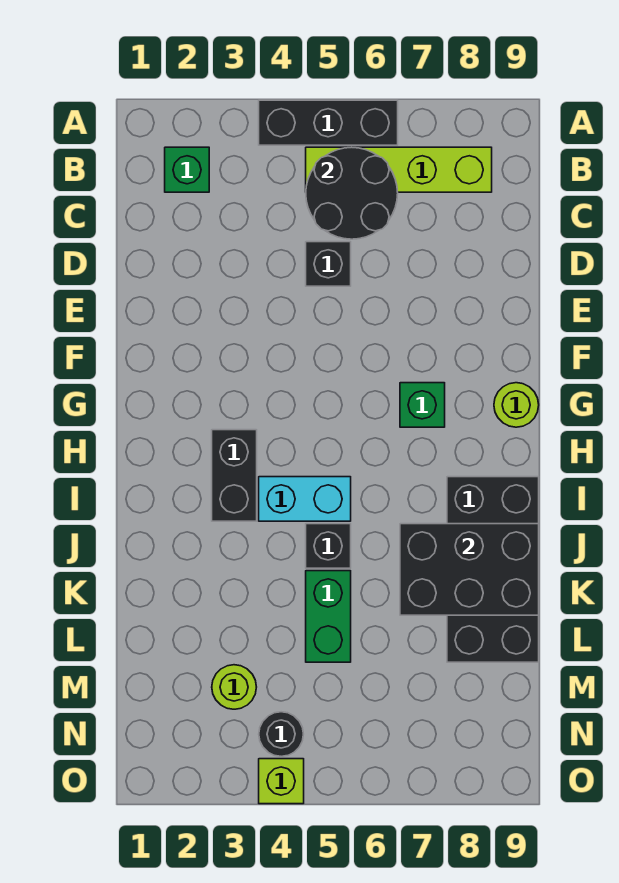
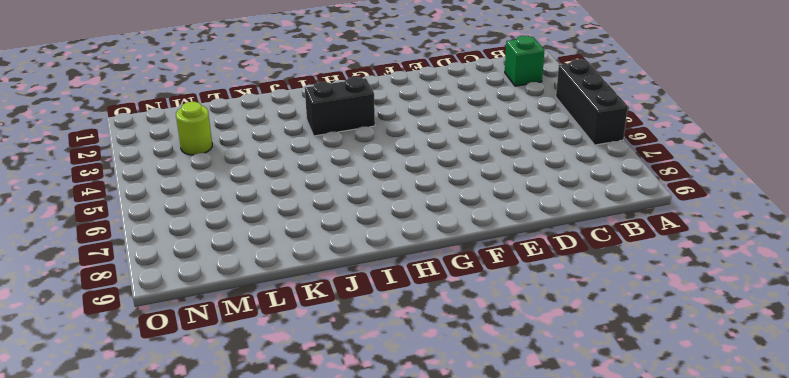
none -> lime 1x4 brick [306,147,492,192]
none -> black 1x1 brick [306,242,351,286]
none -> green 1x1 brick [400,383,445,427]

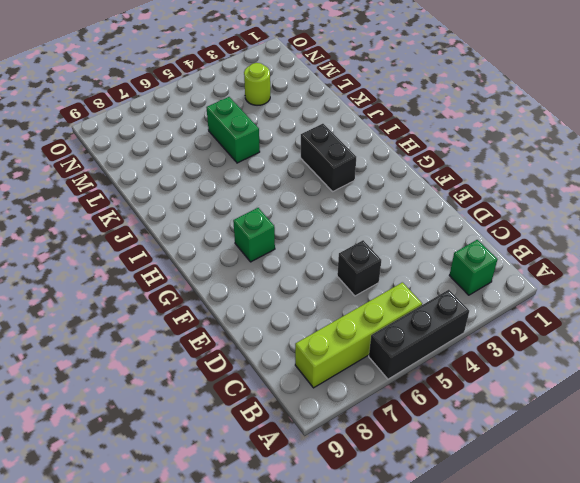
none -> lime 1x1 round brick [494,383,539,427]
none -> cyan 1x2 brick [259,477,351,521]
none -> black 2x4 brick [447,477,539,662]

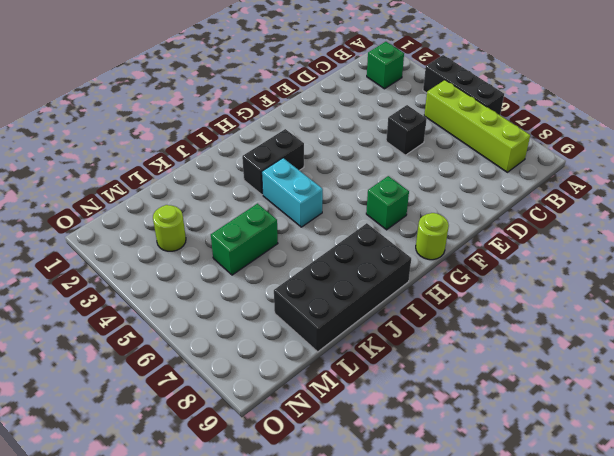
none -> black 1x1 brick [306,524,351,568]
none -> black 1x1 round brick [259,712,303,756]
none -> lime 1x1 brick [259,759,304,804]

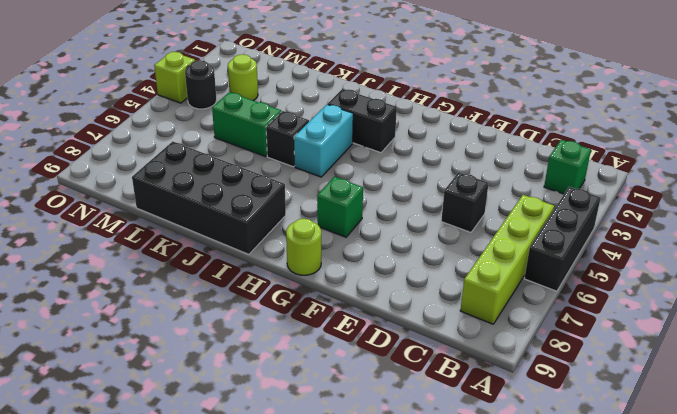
none -> black 2x2 round brick [306,147,398,239]
none -> black 2x3 brick [400,524,539,615]

